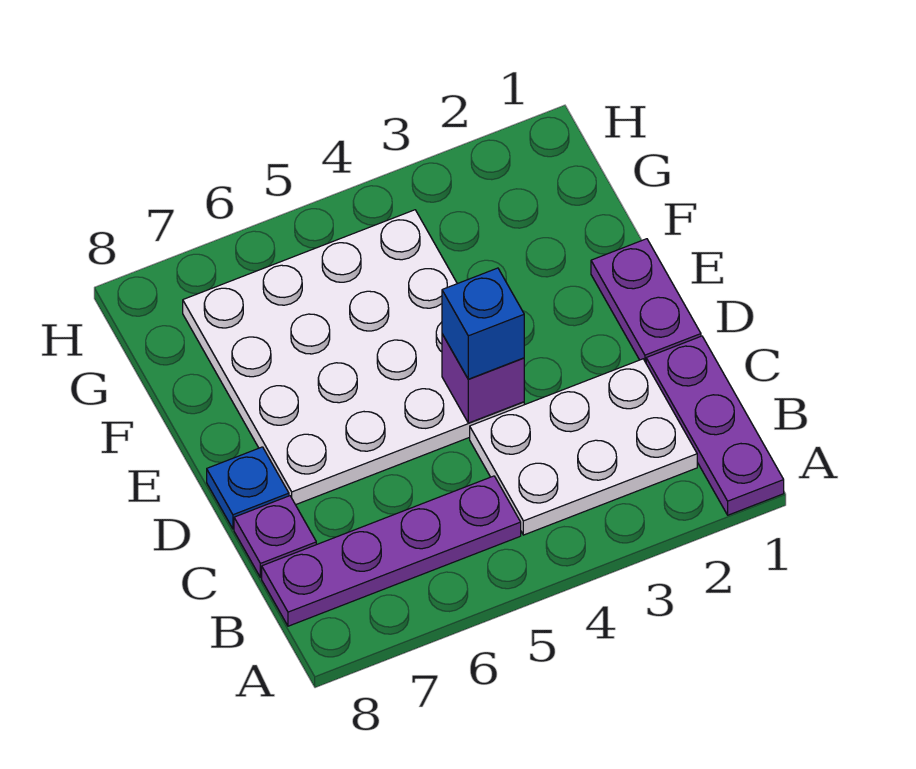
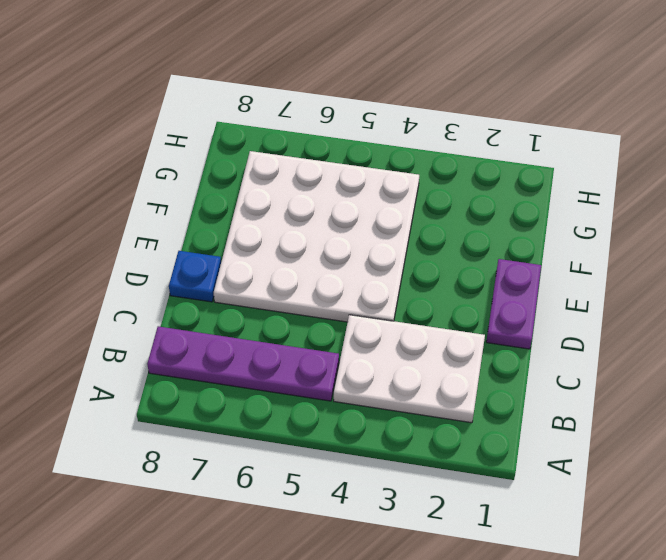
none -> purple 1x3 plate [646,336,784,515]
none -> purple 1x1 plate [234,496,316,578]

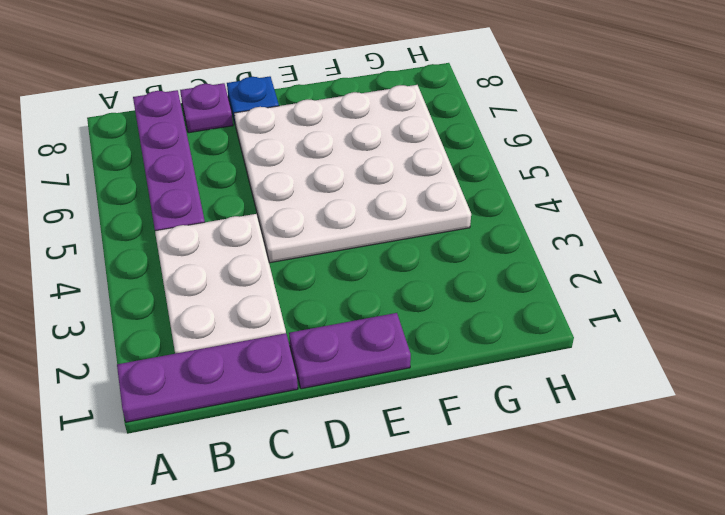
none -> purple 1x1 brick [442,334,524,423]
none -> blue 1x1 brick [442,268,524,379]

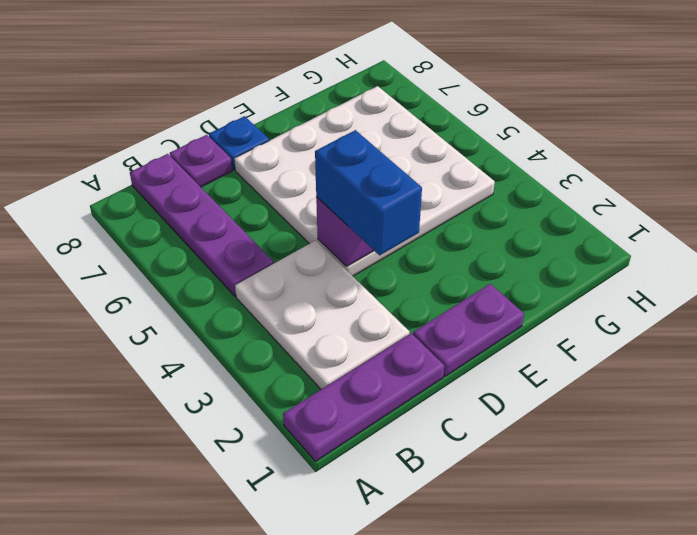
blue 1x2 brick [315,130,422,255] -> blue 1x1 brick [442,268,524,379]

